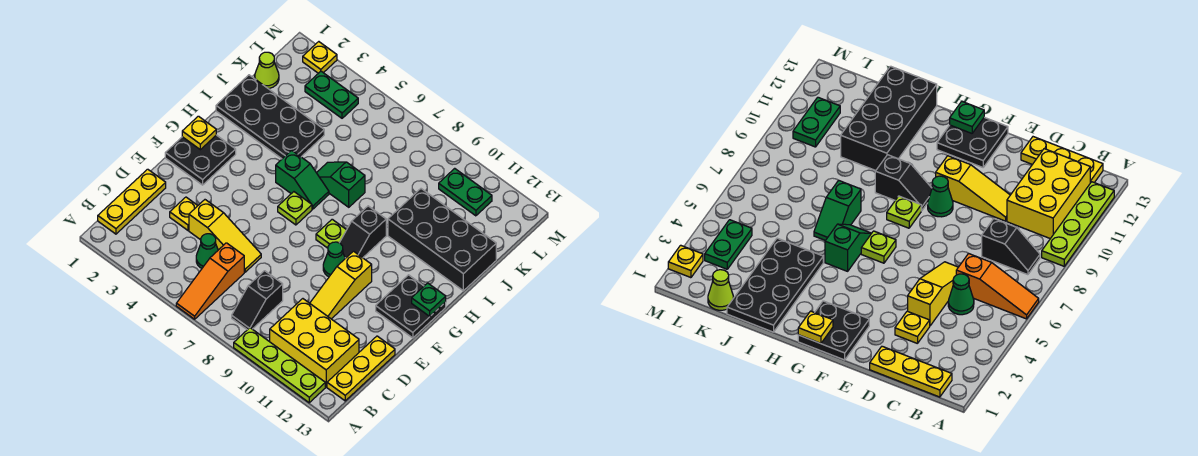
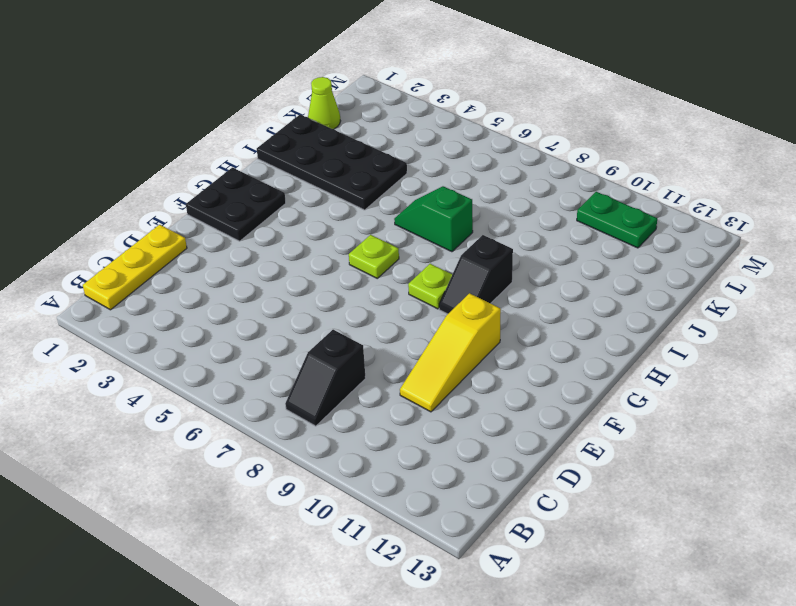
none -> orange 1x3 slope [176,243,244,319]
none -> lime 1x4 plate [234,328,325,403]
none -> yellow 2x3 brick [270,299,359,387]

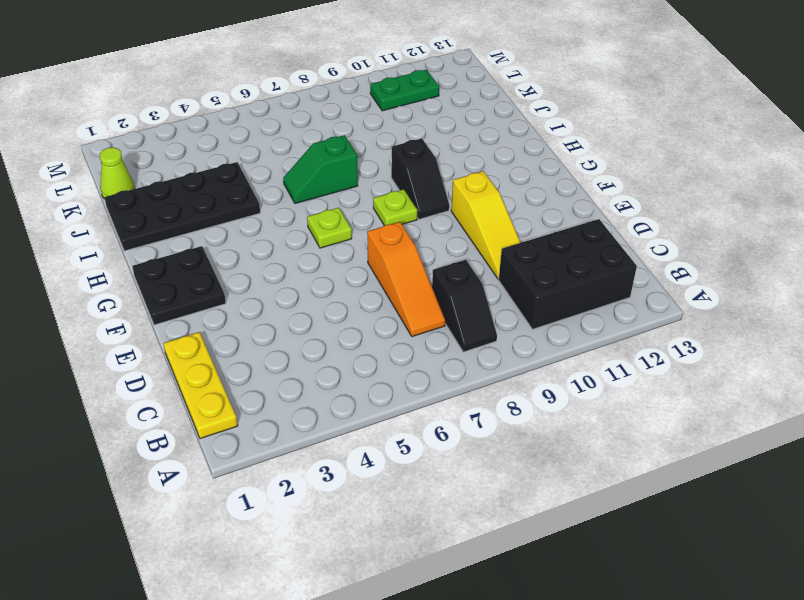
black 2x3 brick [499,219,637,329] -> yellow 2x3 brick [270,299,359,387]
orange 1x3 slope [367,222,445,337] -> orange 1x3 slope moved to [176,243,244,319]
none -> lime 1x4 plate [234,328,325,403]
none -> yellow 1x3 plate [327,336,395,401]
none -> green 1x1 cone [196,234,218,268]

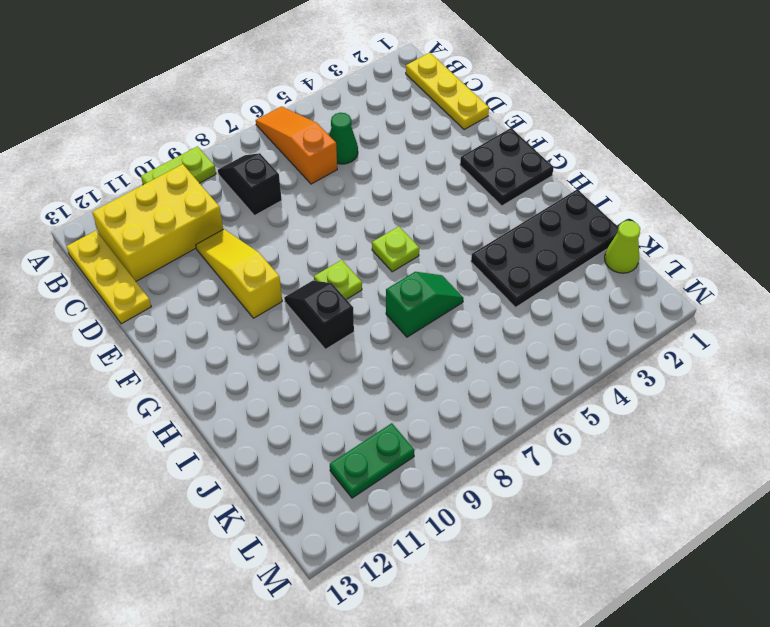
lime 1x2 plate [141,146,216,185] -> lime 1x4 plate [234,328,325,403]
none -> yellow 1x1 plate [170,197,198,230]
none -> yellow 1x3 slope [189,200,261,272]
none -> green 1x1 cone [323,242,345,277]

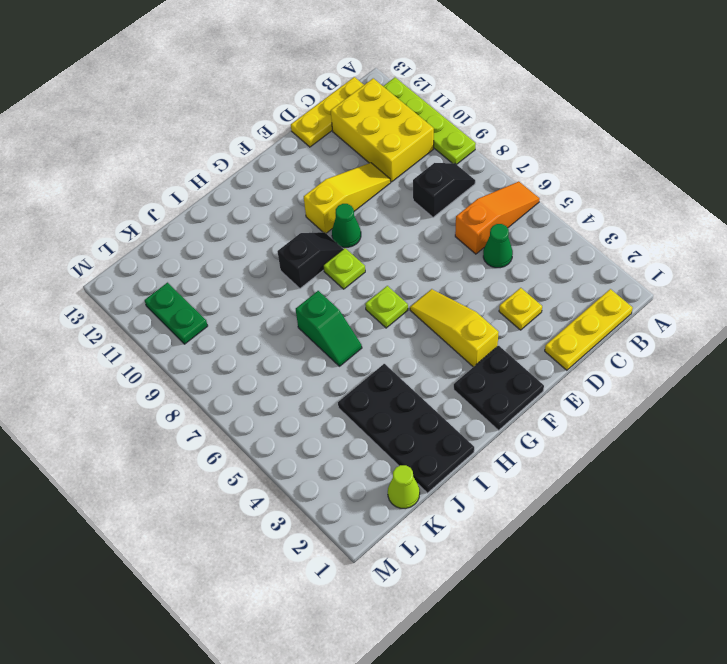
yellow 1x3 slope [410,289,499,367] -> yellow 1x3 slope moved to [189,200,261,272]
none -> black 2x2 plate [376,275,446,338]
none -> green 1x2 slope [276,150,329,209]
none -> black 2x4 brick [388,189,496,291]

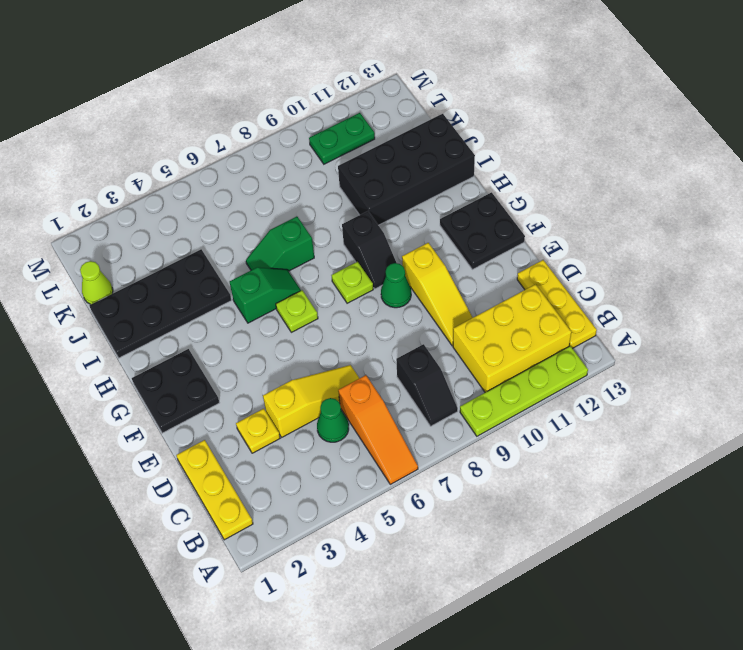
none -> green 1x2 plate [305,71,358,118]
none -> yellow 1x1 plate [303,42,337,73]
none -> yellow 1x1 plate [182,116,216,150]

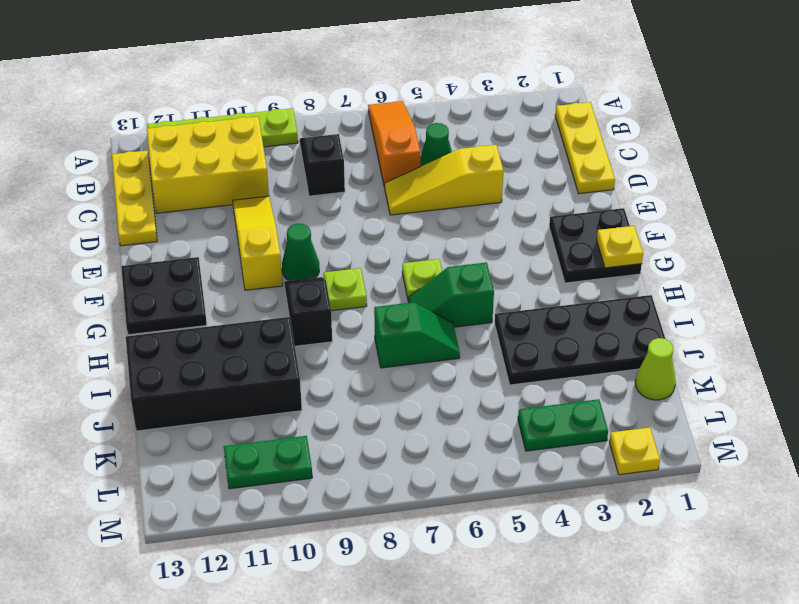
none -> yellow 1x1 plate [170,197,198,230]
none -> green 1x1 plate [412,283,446,317]

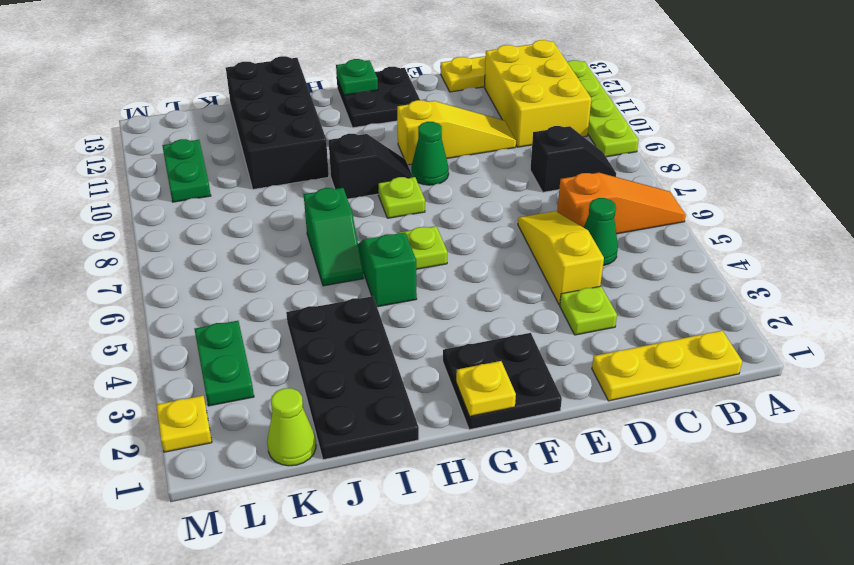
lime 1x1 plate [560,286,617,335] -> yellow 1x1 plate [170,197,198,230]

